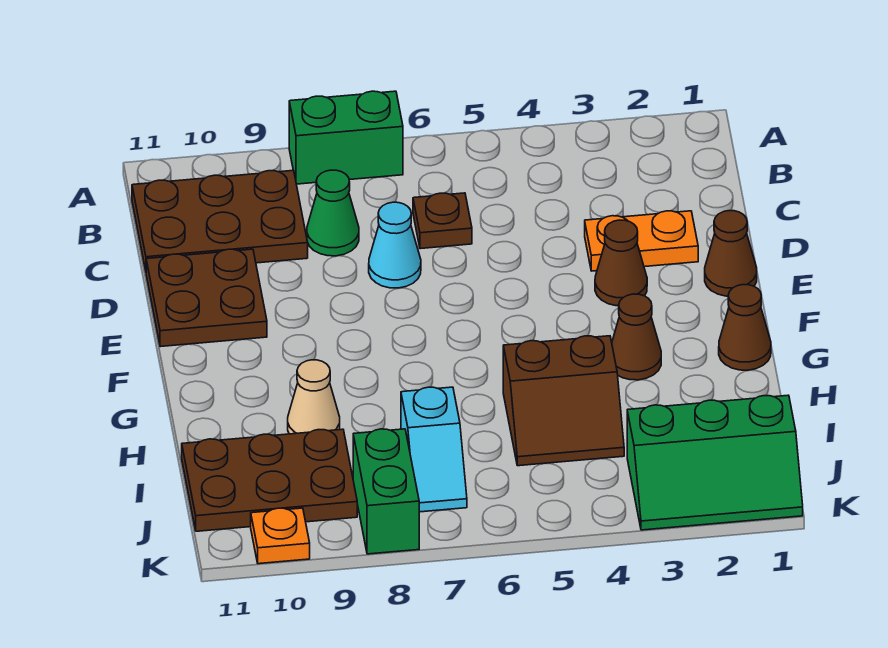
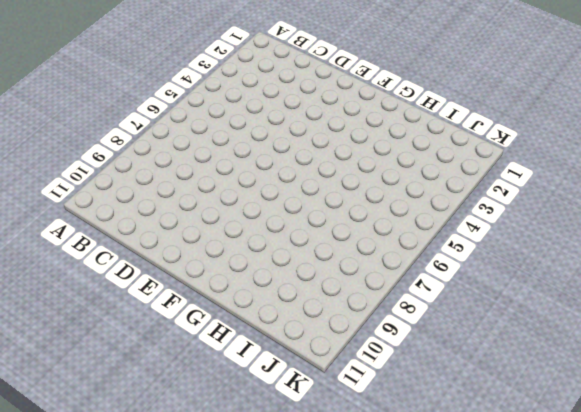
none -> green 1x2 brick [289,91,403,184]
none -> brown 2x3 plate [132,170,308,271]
none -> brown 1x1 plate [413,193,472,249]

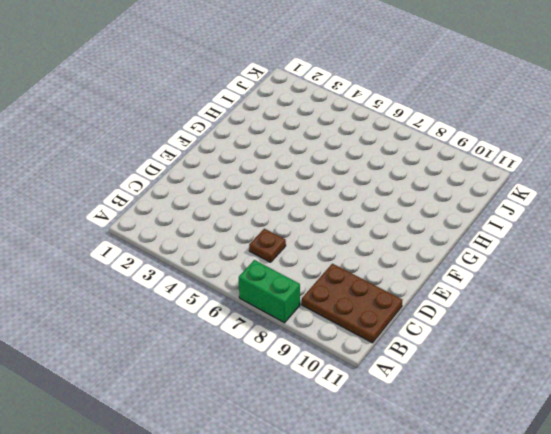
none -> green 1x1 cone [307,170,359,256]
none -> orange 1x2 plate [585,211,698,271]
none -> cyan 1x1 cone [369,202,421,288]

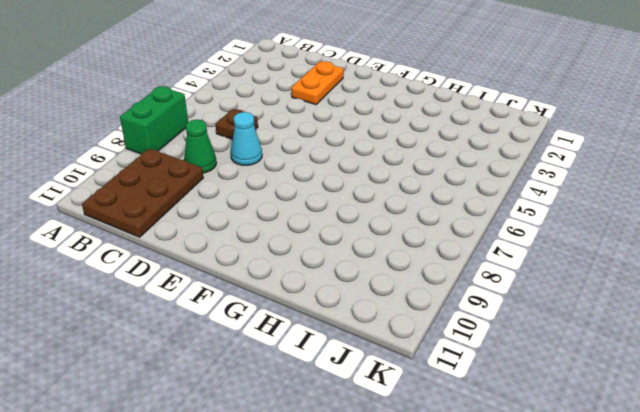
none -> brown 2x2 plate [146,249,267,347]
none -> brown 1x1 cone [705,211,757,296]
none -> brown 1x1 cone [595,220,647,306]

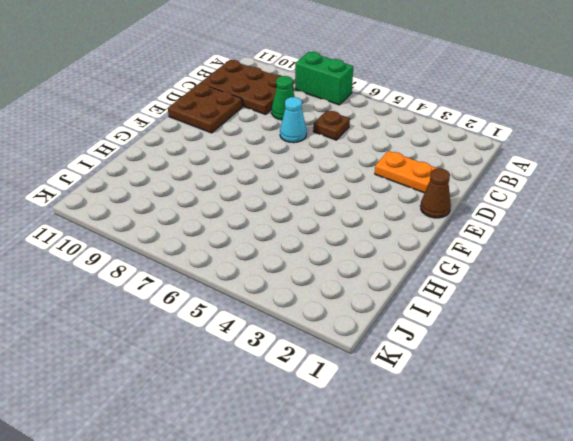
none -> brown 1x1 cone [595,220,647,306]
none -> brown 1x1 cone [719,285,771,370]
none -> brown 1x1 cone [612,294,661,380]

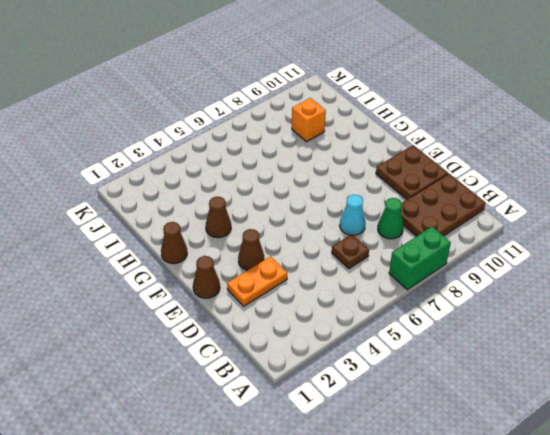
orange 1x1 brick [292,98,326,142] -> brown 2x3 plate [182,429,357,531]
none -> brown 2x2 slope [503,336,624,466]
none -> tan 1x1 cone [288,360,340,434]
none -> cyan 1x2 slope [401,387,467,512]

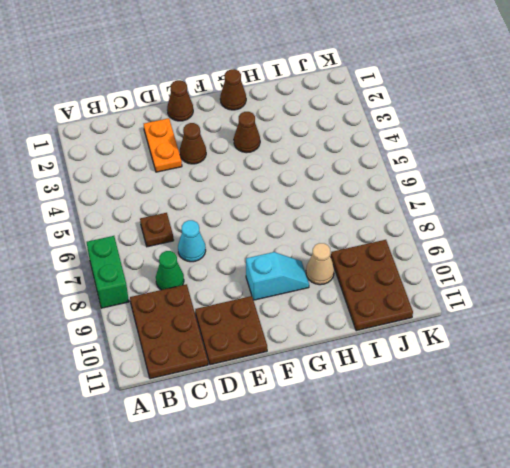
cyan 1x2 slope [246,252,309,300] -> cyan 1x2 slope moved to [401,387,467,512]
none -> brown 2x2 slope [503,336,624,466]
none -> green 2x3 slope [627,395,803,530]
none -> green 1x2 brick [353,429,419,554]

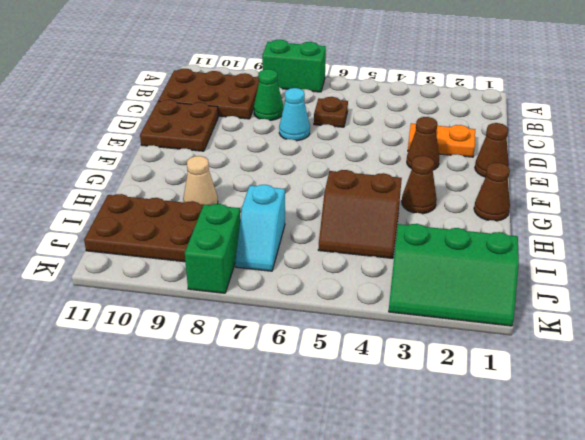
none -> orange 1x1 plate [251,508,310,564]

